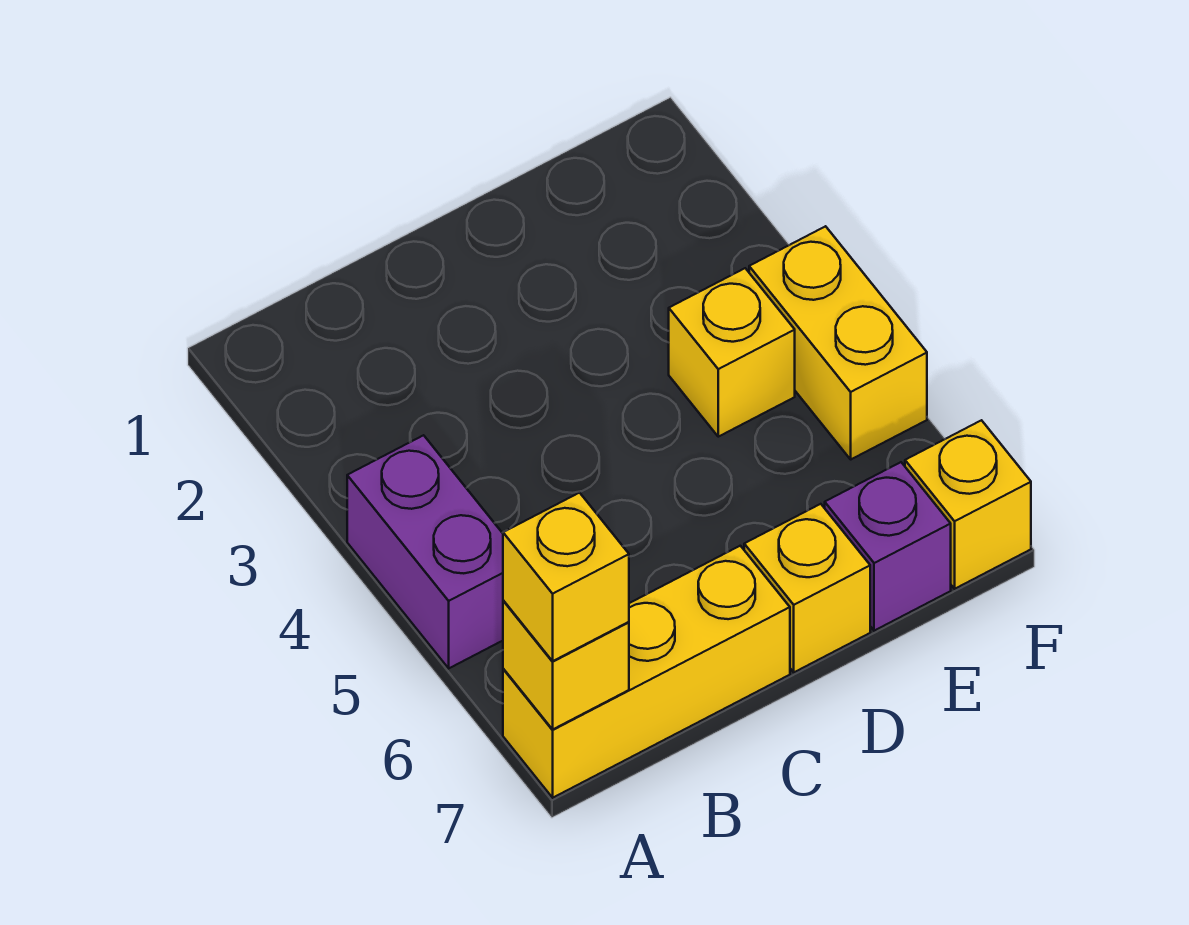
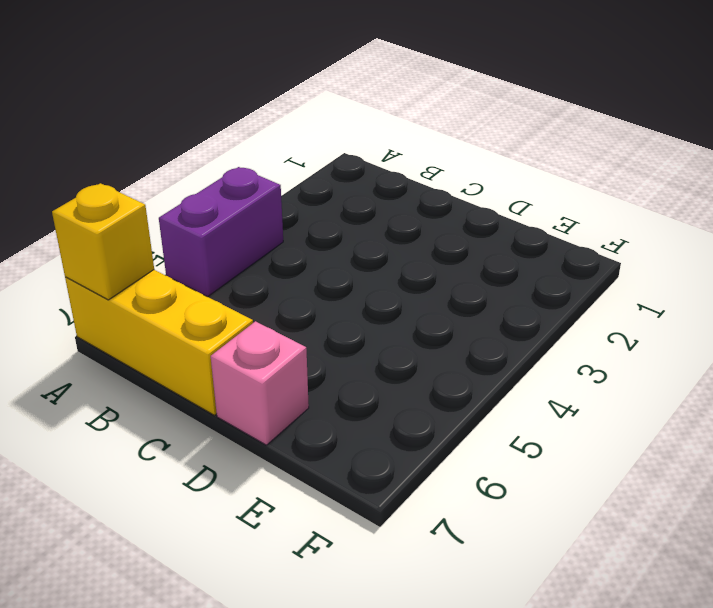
pink 1x1 brick [211,321,309,445] -> yellow 1x1 brick [744,504,870,672]
none -> yellow 1x1 brick [669,268,795,437]
none -> purple 1x1 brick [825,462,951,631]

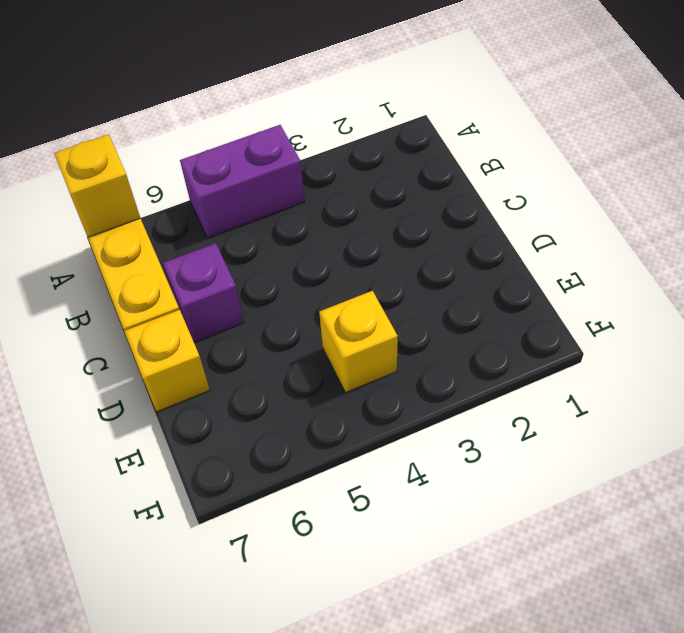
purple 1x1 brick [163,243,244,342] -> purple 1x1 brick moved to [825,462,951,631]
none -> yellow 1x2 brick [749,226,927,459]
none -> yellow 1x1 brick [905,420,1031,589]

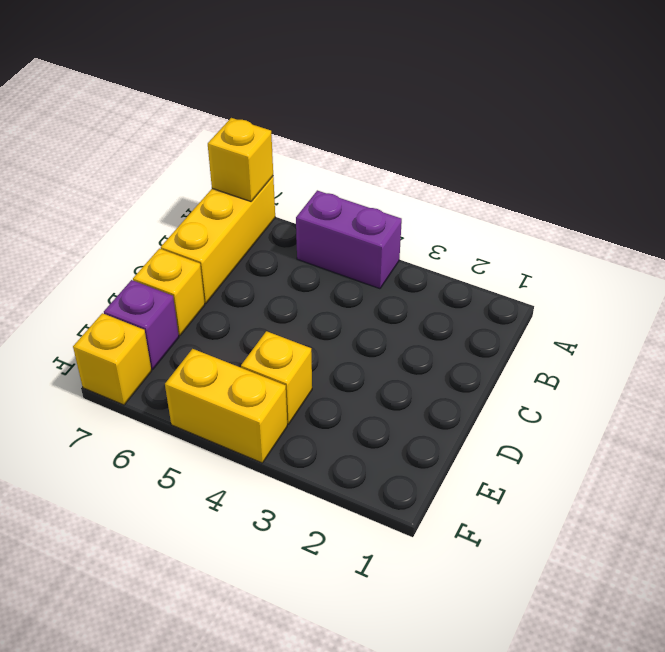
none -> yellow 1x1 brick [503,493,629,661]

